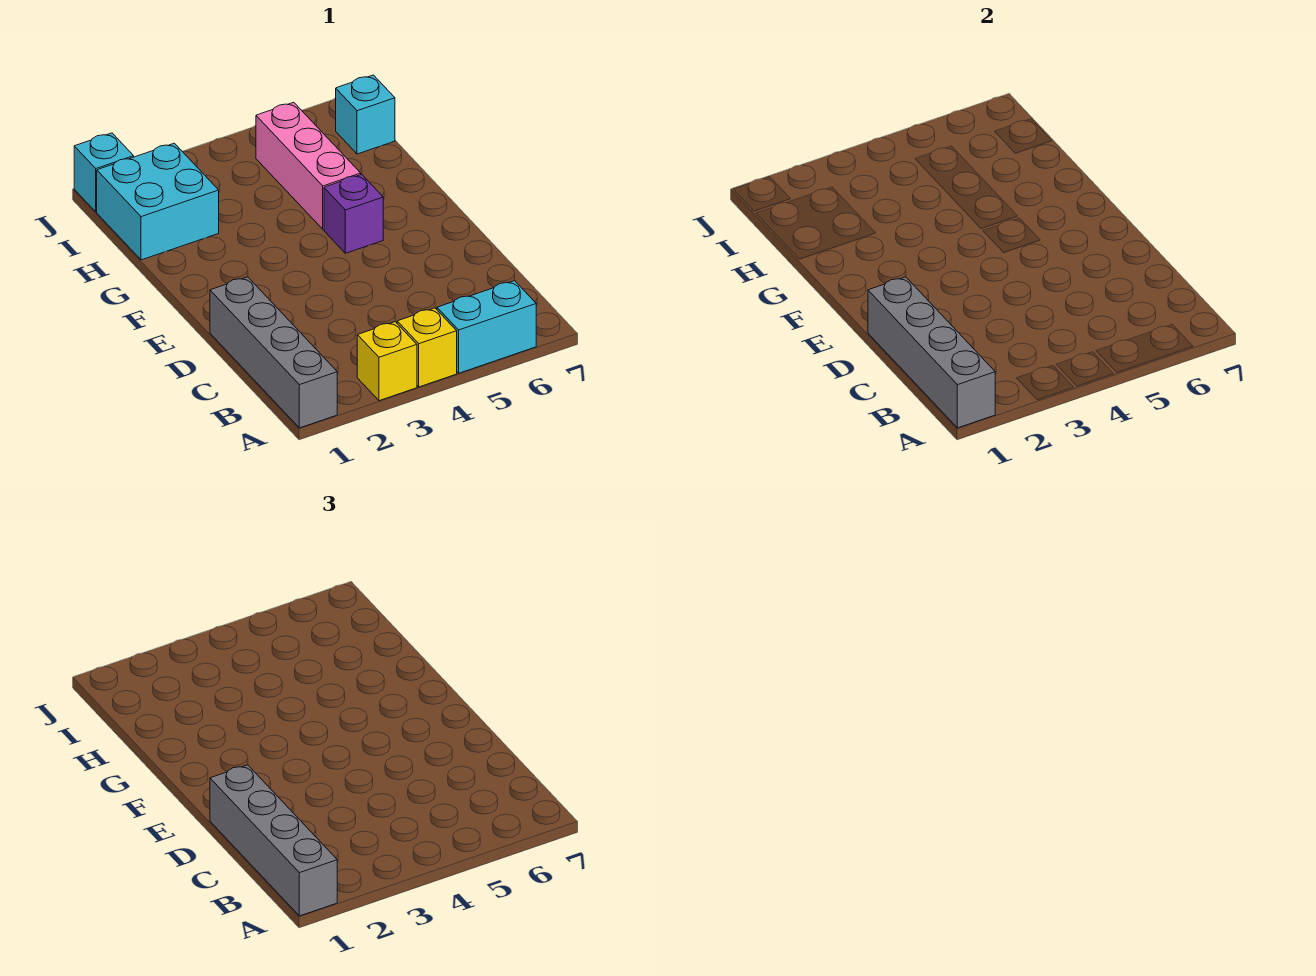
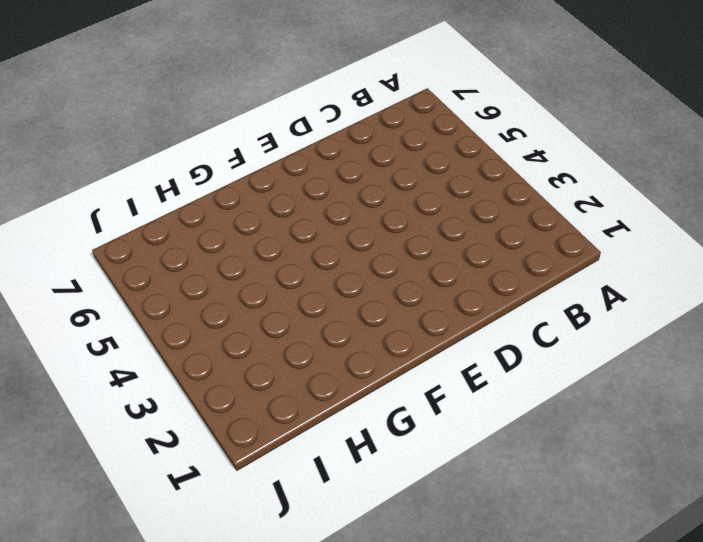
none -> grey 1x4 brick [210,277,337,428]
none -> yellow 1x1 brick [357,322,417,401]

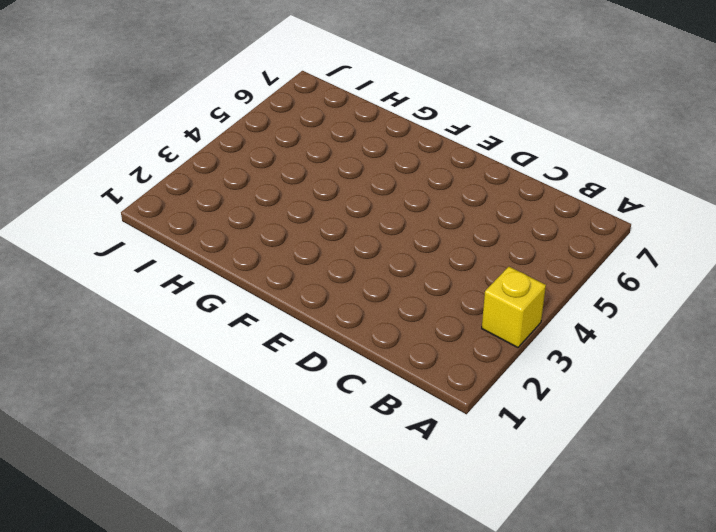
none -> grey 1x4 brick [210,277,337,428]
none -> yellow 1x1 brick [397,308,457,387]

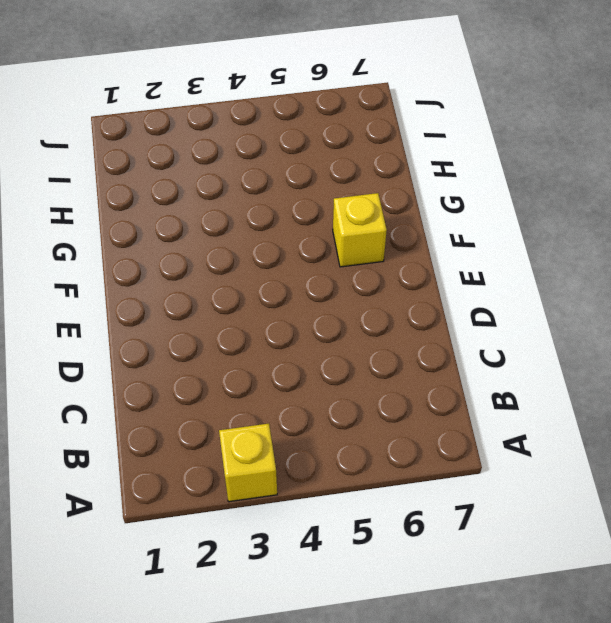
yellow 1x1 brick [333,193,387,267] -> yellow 1x1 brick moved to [397,308,457,387]
none -> grey 1x4 brick [210,277,337,428]
none -> cyan 1x2 brick [437,281,536,373]

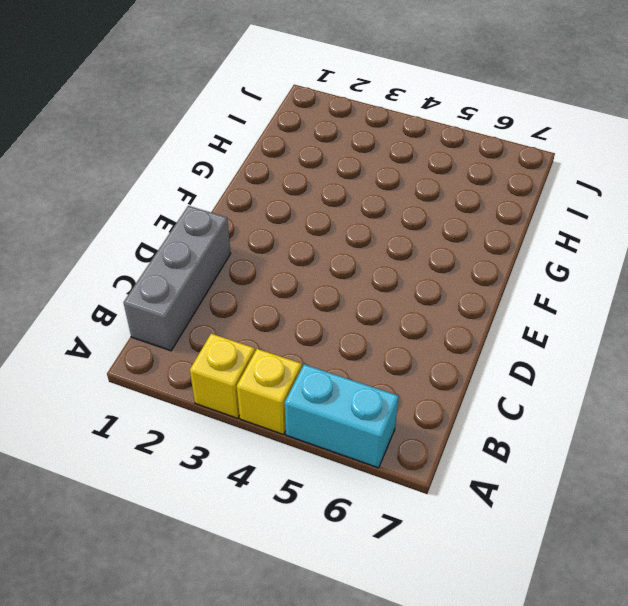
grey 1x3 brick [124,206,231,351] -> grey 1x4 brick [210,277,337,428]
none -> purple 1x1 brick [324,174,383,253]
none -> pink 1x3 brick [256,102,361,229]

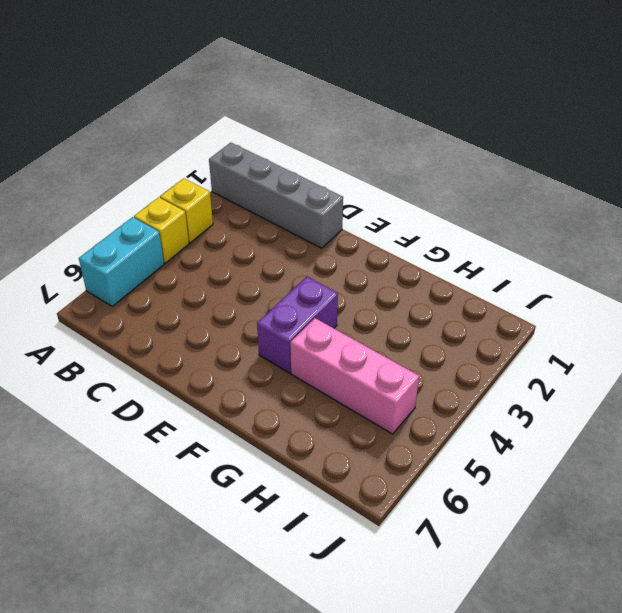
purple 1x2 brick [257,277,338,373] -> purple 1x1 brick [324,174,383,253]
none -> cyan 2x2 brick [97,143,219,260]
none -> cyan 1x1 brick [336,75,395,154]

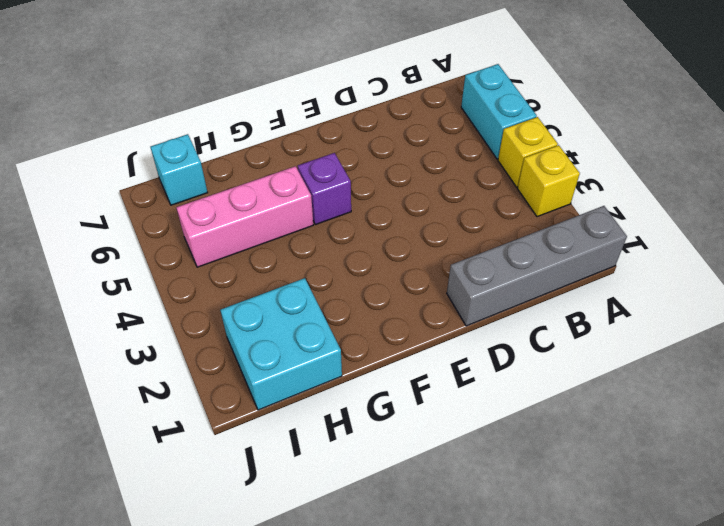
none -> cyan 1x1 brick [74,133,134,212]
none -> grey 1x4 brick [868,277,995,428]

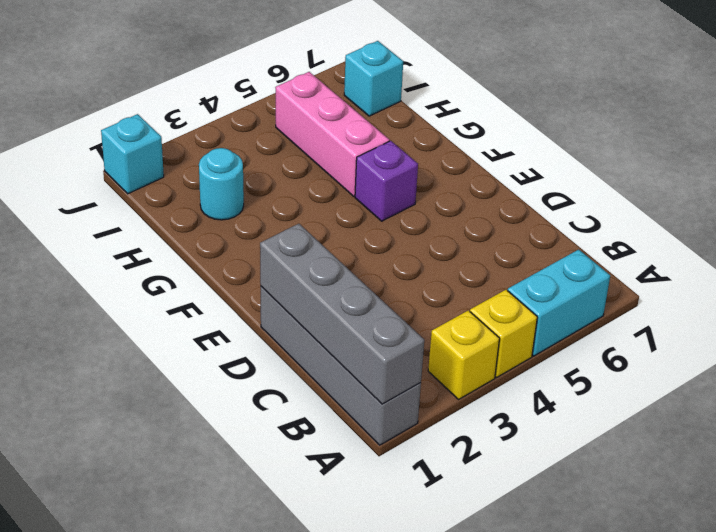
cyan 1x1 round brick [199,148,244,220] -> cyan 2x2 brick [97,143,219,260]
none -> grey 1x4 brick [210,765,337,916]

